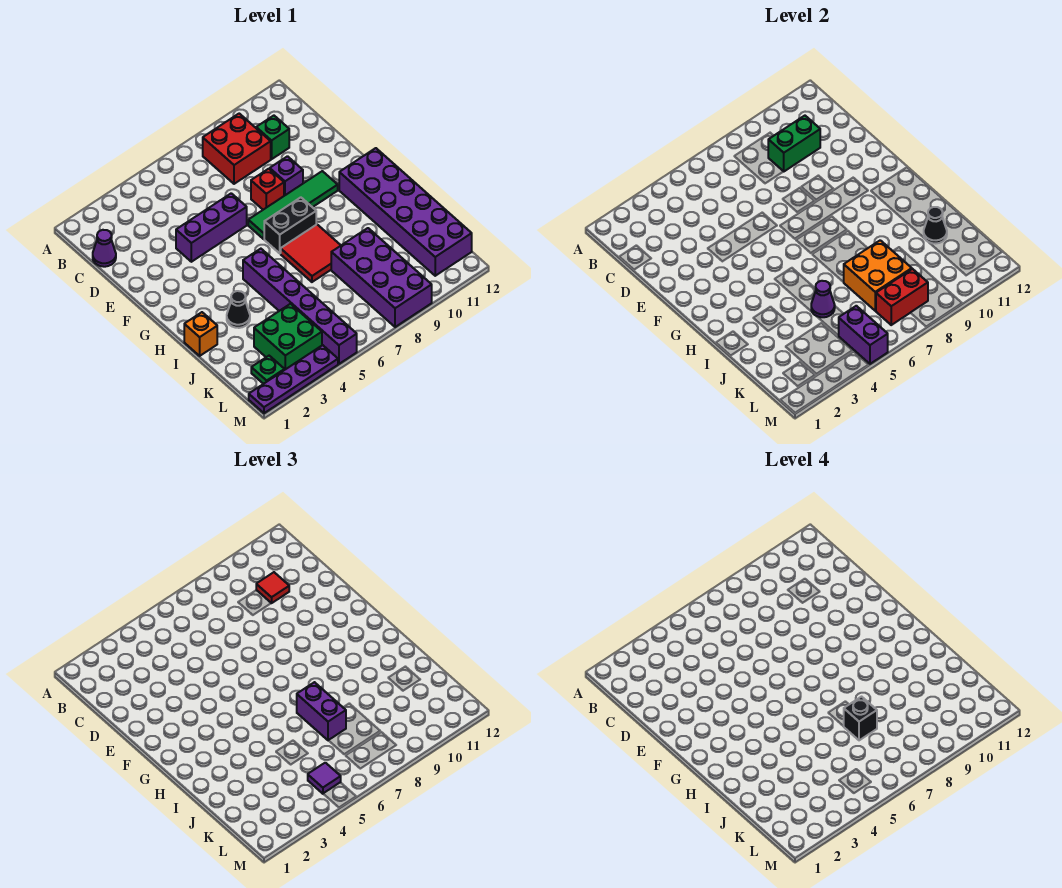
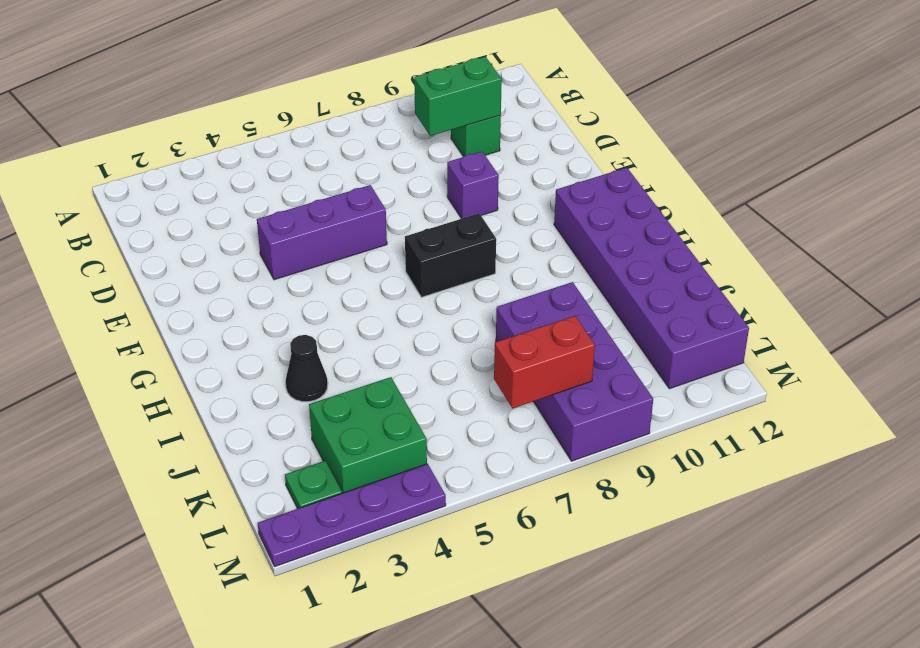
none -> red 2x2 brick [203,114,271,184]
none -> purple 1x1 cone [93,230,116,267]
none -> red 1x1 brick [251,169,284,210]

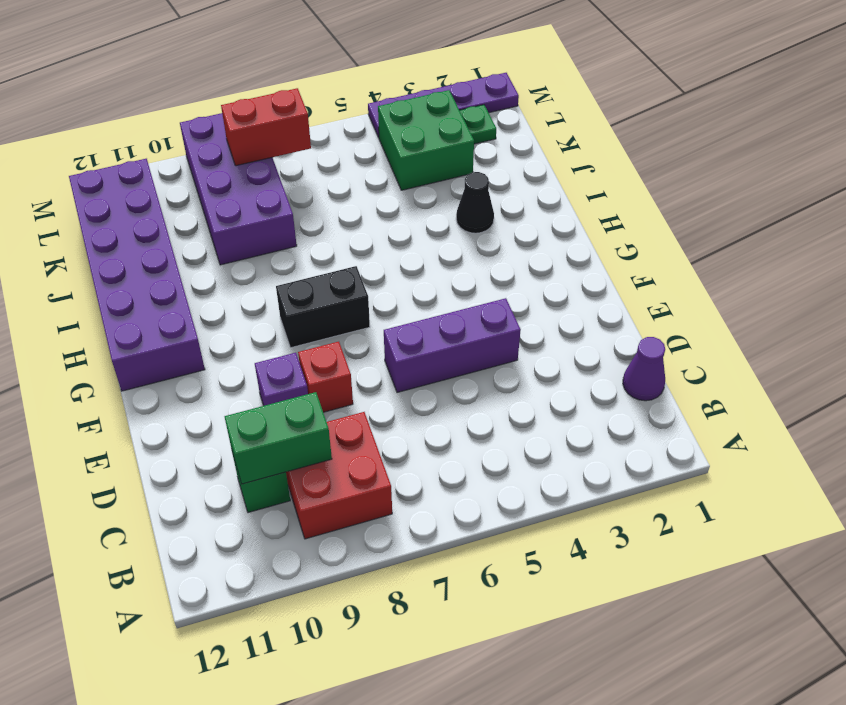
none -> green 1x4 tile [248,171,338,239]
none -> purple 1x6 brick [243,249,357,364]
none -> red 2x2 tile [281,224,341,282]

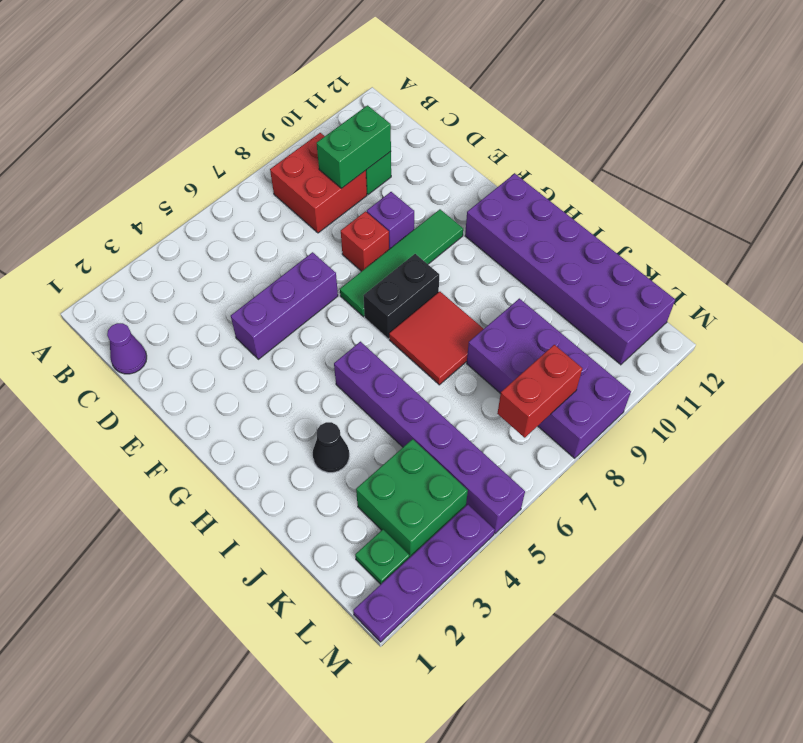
none -> orange 1x1 brick [184,312,217,356]
none -> purple 1x1 cone [811,281,835,317]
none -> orange 2x2 brick [843,240,912,311]

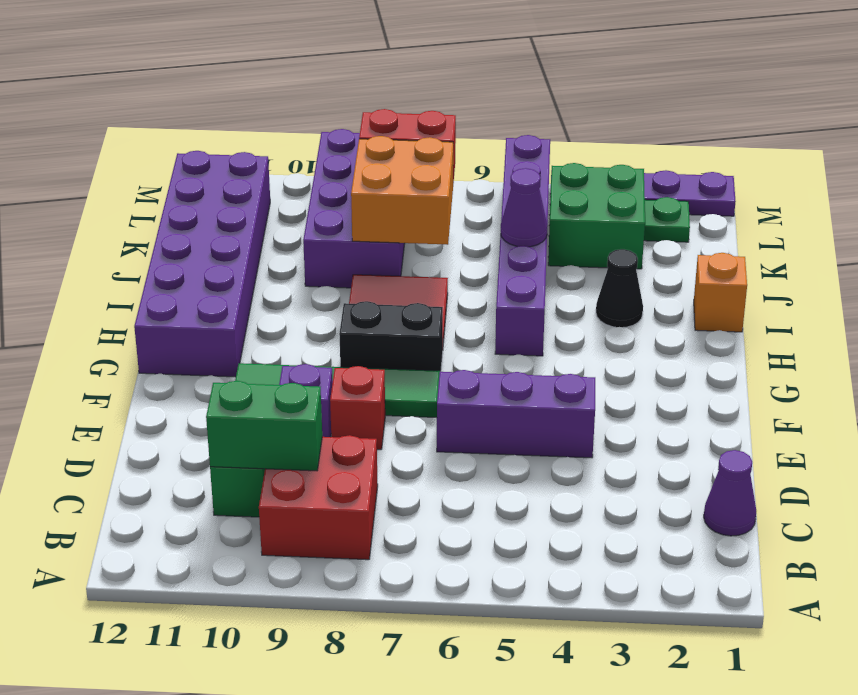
none -> black 1x1 cone [924,207,947,244]
none -> purple 1x2 brick [839,306,888,364]
none -> red 1x1 tile [256,572,289,603]

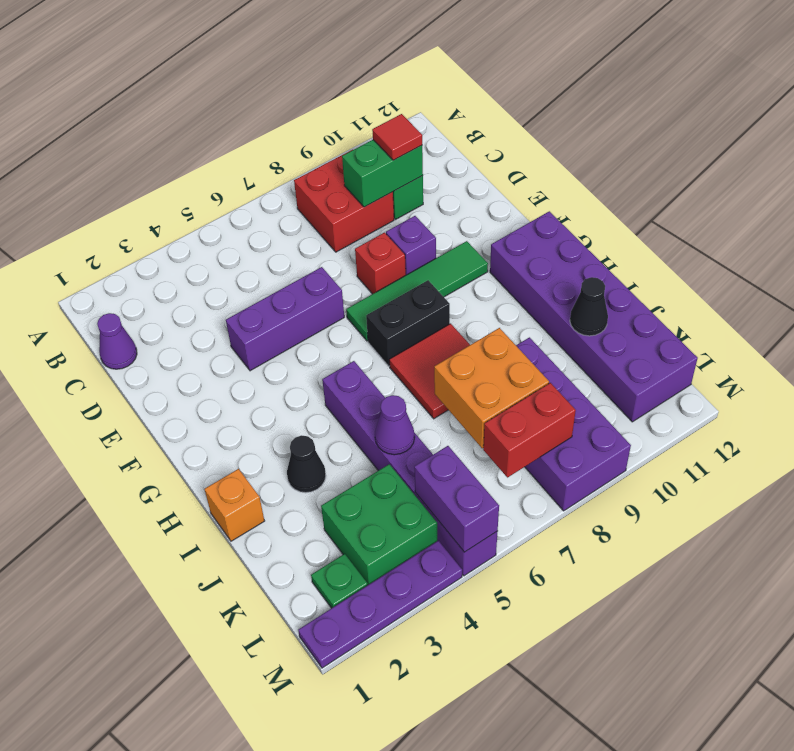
none -> purple 1x2 brick [297,682,346,741]
none -> purple 1x1 tile [308,763,341,794]
none -> black 1x1 brick [844,697,877,740]

